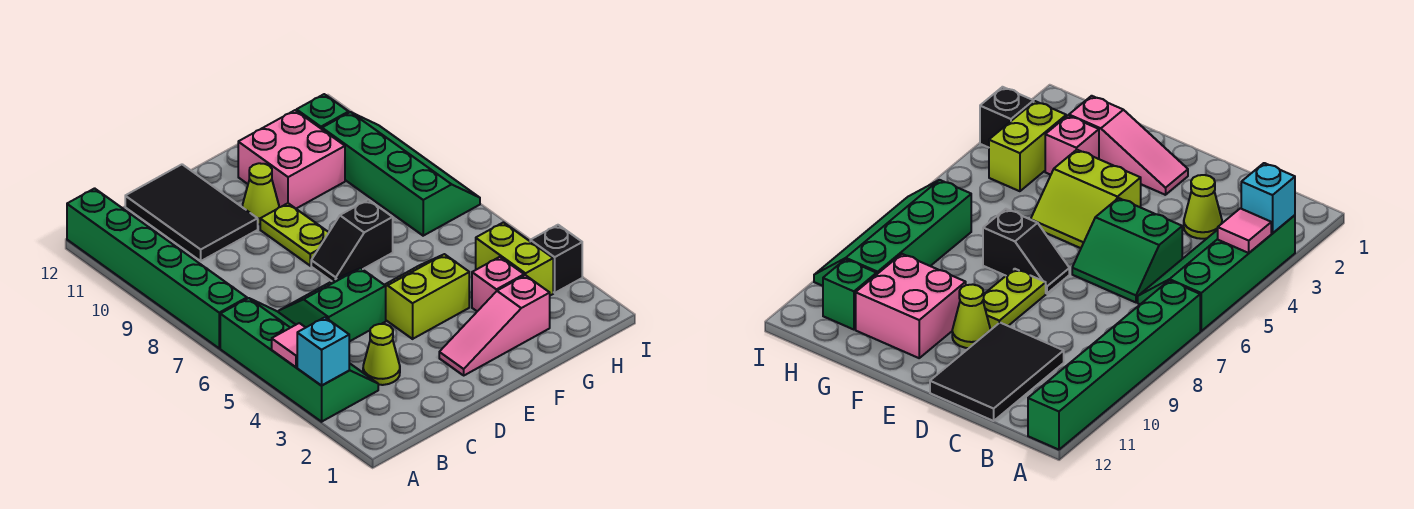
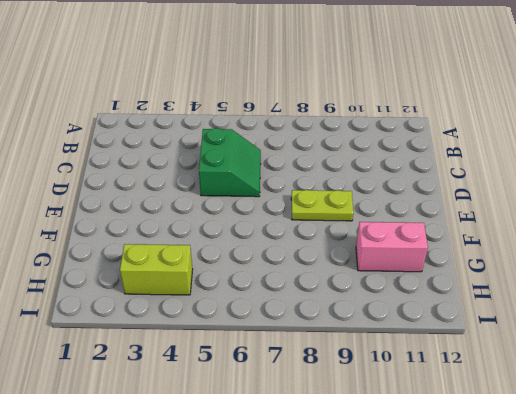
pink 1x2 brick [356,222,428,272] -> pink 2x2 brick [238,110,345,209]
none -> green 2x4 slope [220,298,378,422]
none -> green 1x6 brick [67,188,247,348]
none -> lime 1x1 cone [363,324,400,385]

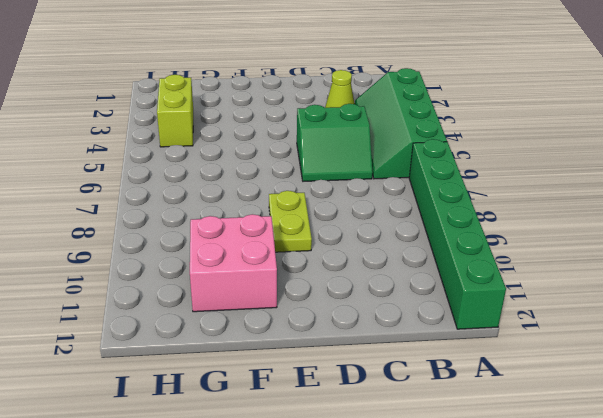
none -> black 2x3 tile [125,164,258,261]
none -> pink 1x3 slope [439,275,550,375]
none -> lime 2x2 slope [385,254,469,339]

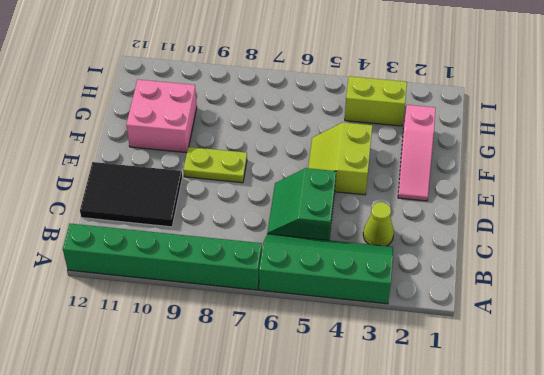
none -> black 1x2 slope [311,200,393,281]
none -> lime 1x1 cone [242,163,279,224]
none -> pink 1x1 brick [472,257,524,311]

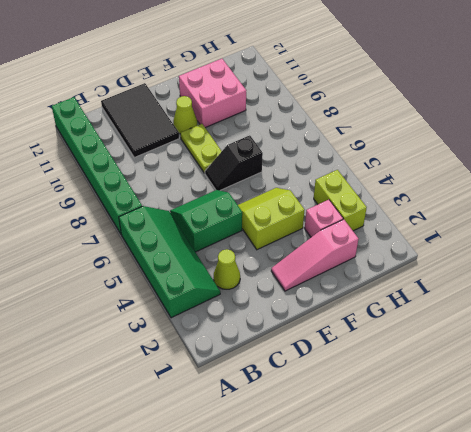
none -> green 2x4 slope [322,112,480,236]
none -> green 1x1 brick [297,94,349,129]
none -> black 1x1 brick [530,225,582,293]

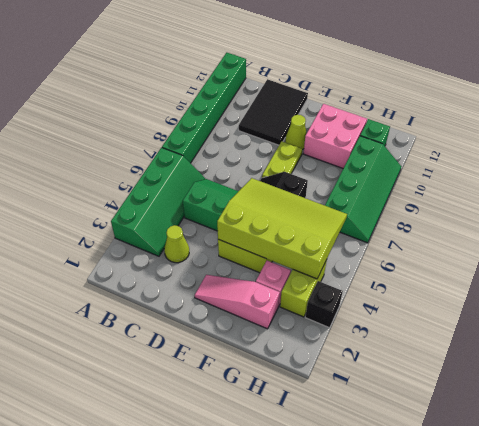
lime 3x4 slope [217,178,347,279] -> none
none -> cyan 1x1 brick [297,317,349,386]
none -> pink 1x1 tile [272,323,306,367]

